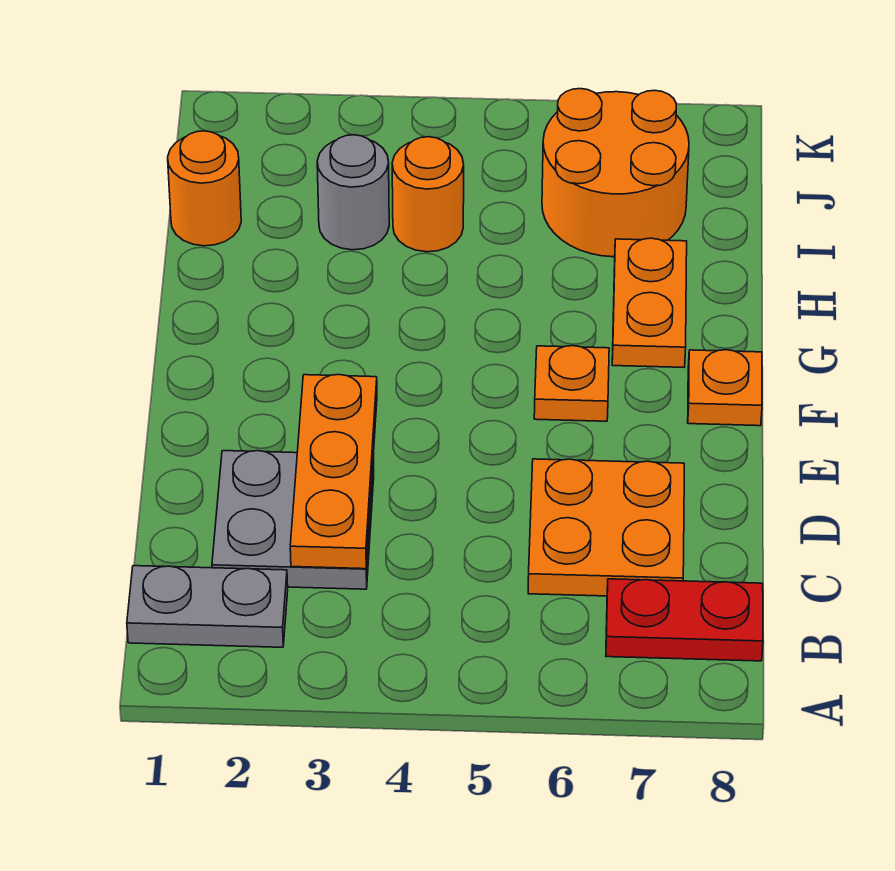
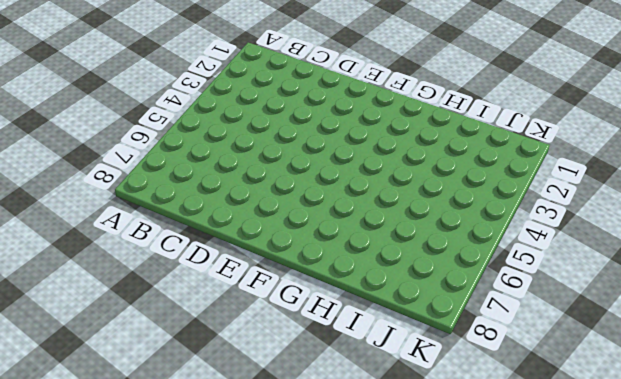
none -> grey 1x2 plate [127,566,288,647]
none -> red 1x2 plate [606,579,763,661]
none -> grey 2x2 plate [212,451,374,589]

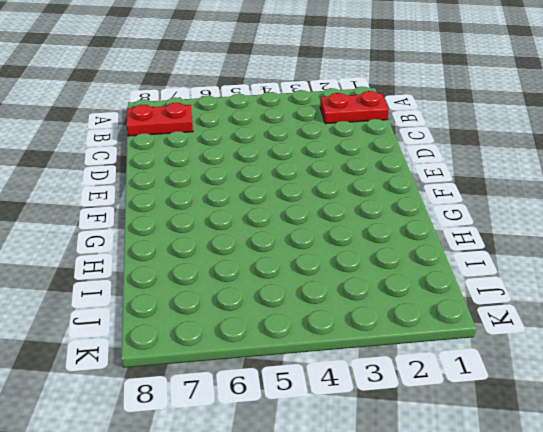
red 1x2 plate [320,91,389,124] -> grey 1x2 plate [127,566,288,647]
none -> grey 2x2 plate [212,451,374,589]
none -> orange 2x2 plate [528,459,684,596]
none -> orange 1x1 plate [534,346,609,421]

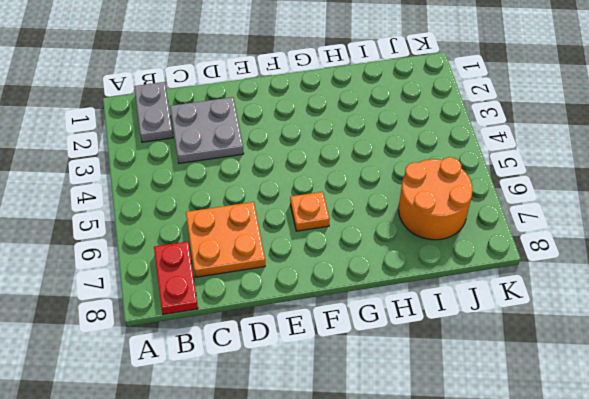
none -> orange 1x1 plate [688,350,762,426]
none -> orange 1x2 plate [612,238,687,367]
none -> orange 1x1 round brick [168,131,241,246]

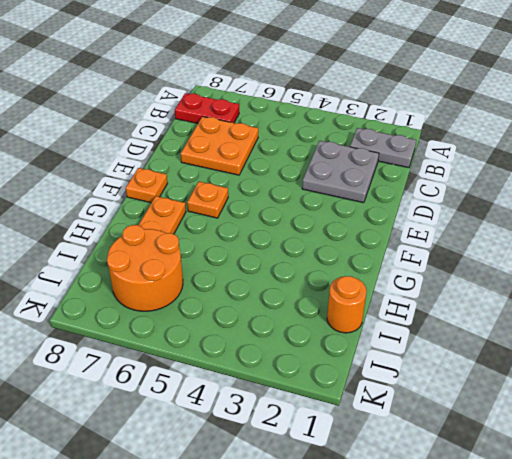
none -> grey 1x1 round brick [317,135,389,250]
none -> orange 1x1 round brick [392,137,464,252]
none -> orange 1x3 plate [290,375,377,569]

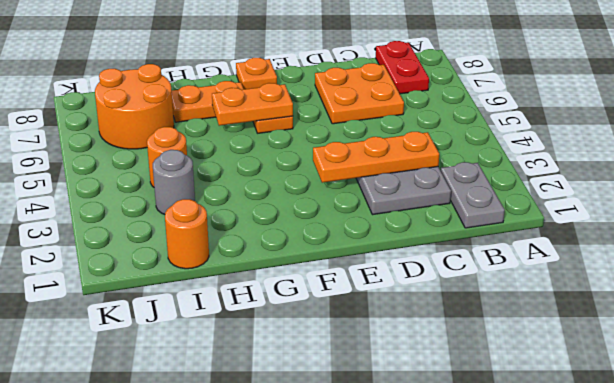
orange 1x2 plate [212,83,293,126] -> none

